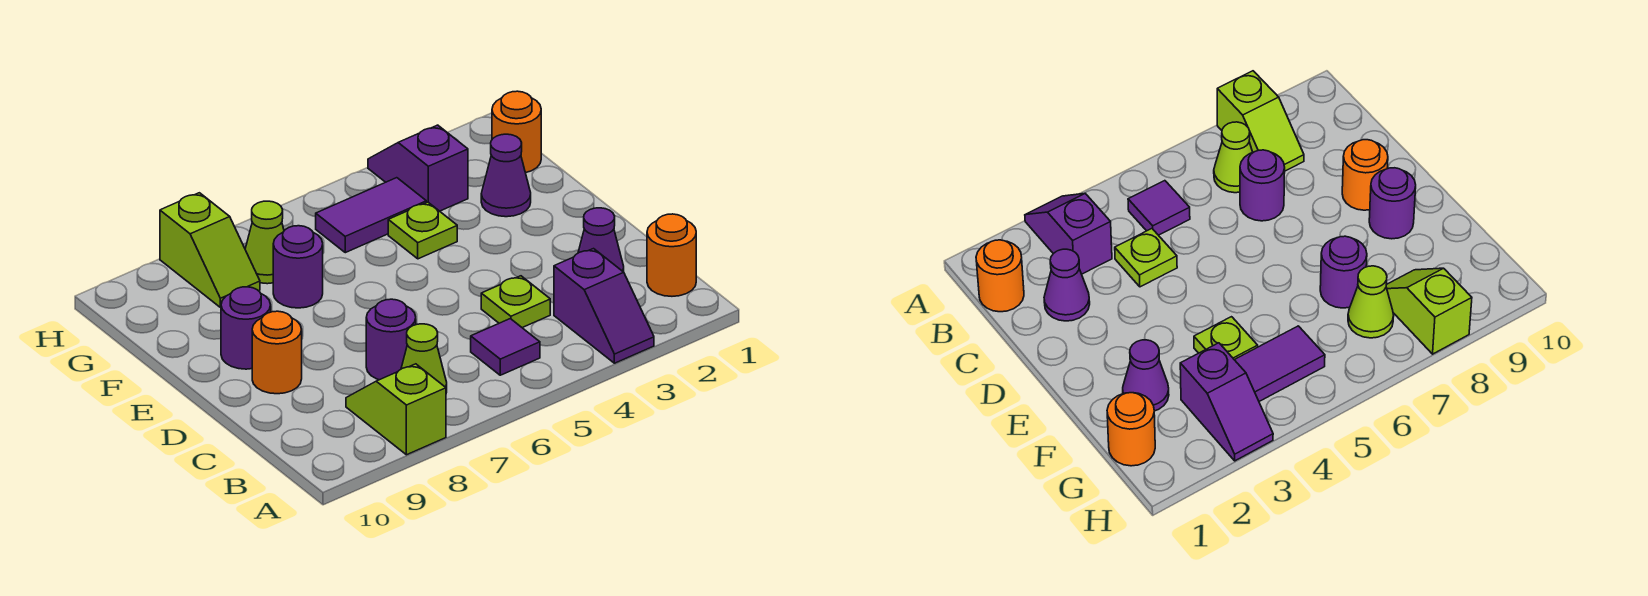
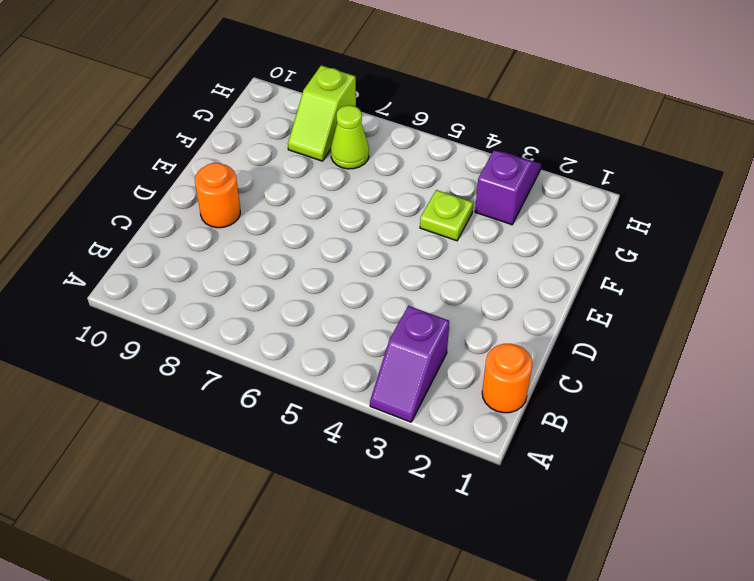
none -> lime 1x2 slope [346,364,446,455]
none -> purple 1x1 tile [471,319,540,375]
none -> lime 1x1 cone [401,324,447,393]

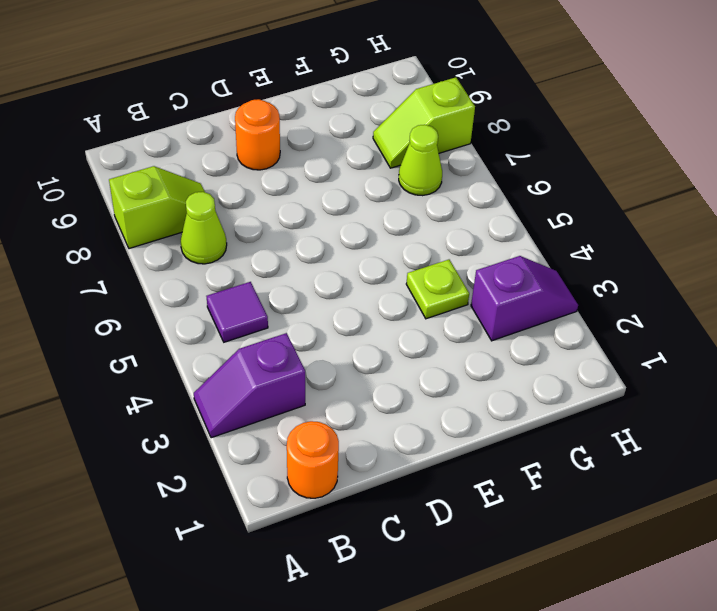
none -> purple 1x1 cone [578,208,624,272]
none -> lime 1x1 plate [481,276,550,328]
none -> purple 1x1 round brick [366,299,416,380]

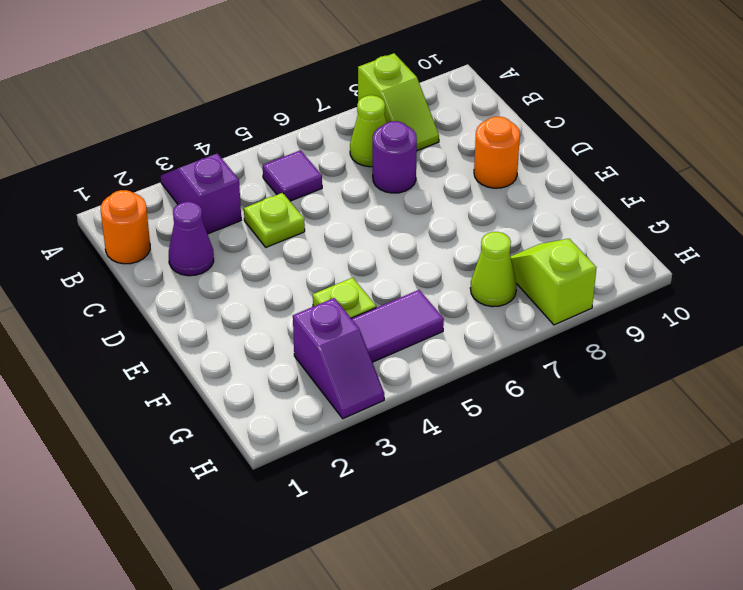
none -> purple 1x1 round brick [221,287,271,369]
none -> purple 1x1 cone [481,134,531,217]
none -> purple 1x1 round brick [273,226,323,308]

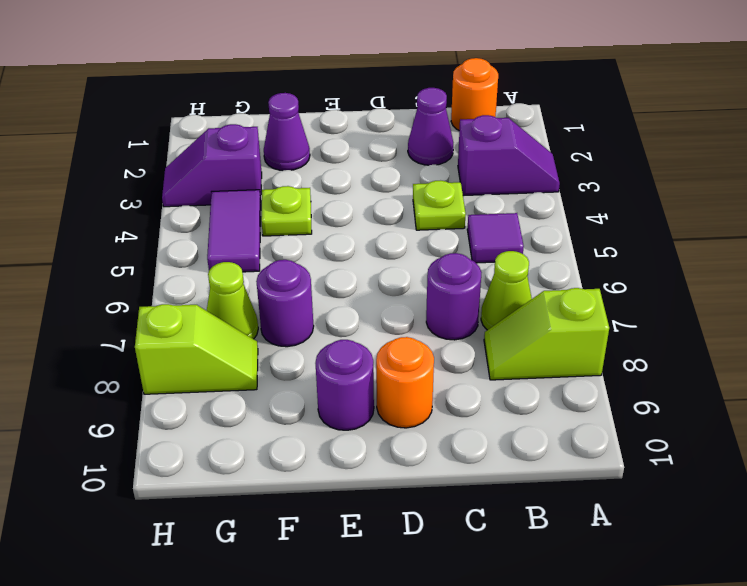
none -> orange 1x1 round brick [492,91,541,173]

